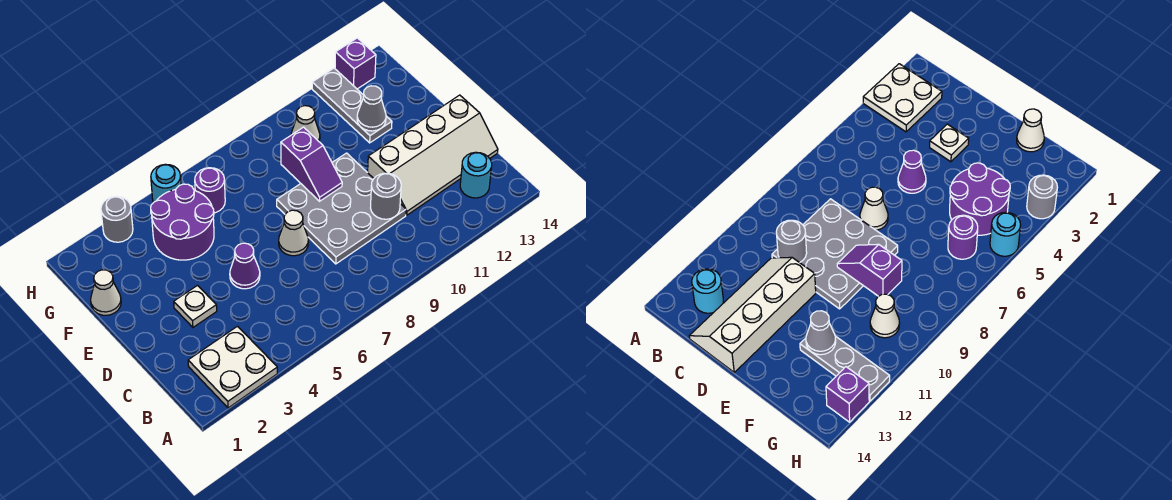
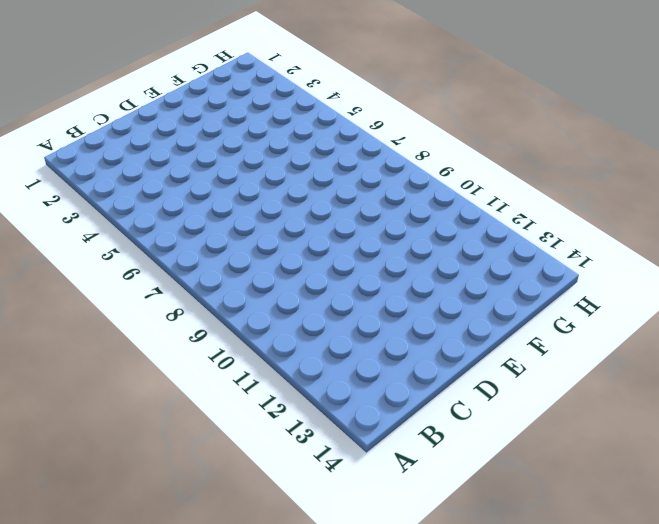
none -> white 2x2 plate [188,326,277,408]
none -> cyan 1x1 round brick [460,152,492,198]
none -> grey 3x3 plate [277,153,406,264]

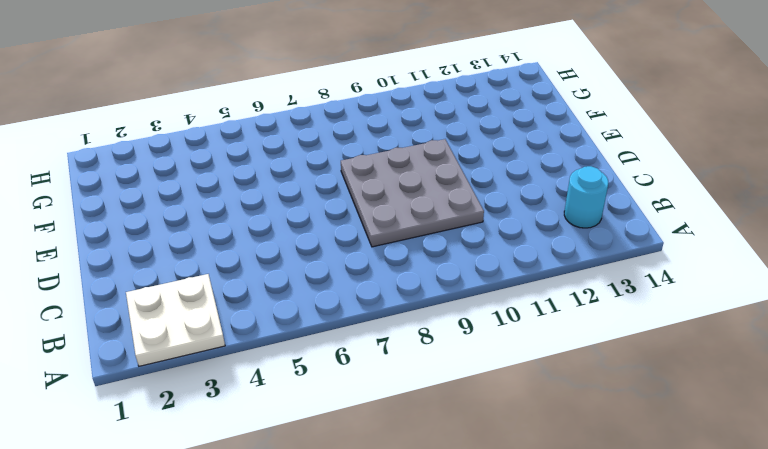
none -> white 2x4 slope [368,95,498,215]
none -> white 1x1 plate [174,286,217,327]
none -> purple 1x1 cone [230,243,260,289]

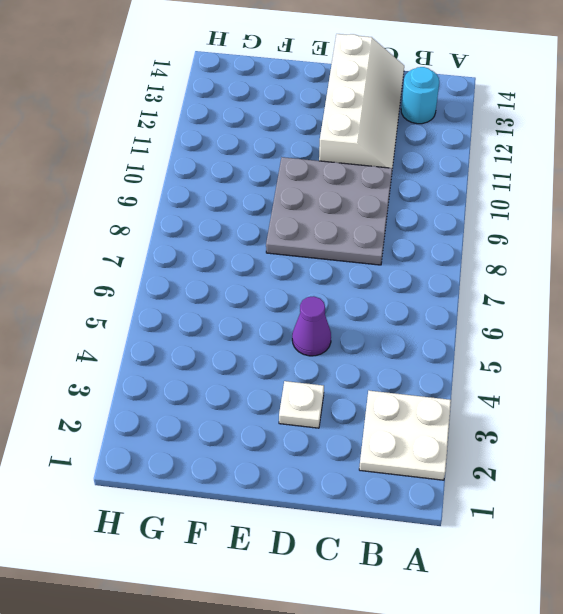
none -> white 1x1 cone [279,210,308,256]
none -> white 1x1 cone [91,270,121,315]
none -> purple 2x2 round brick [151,184,214,260]

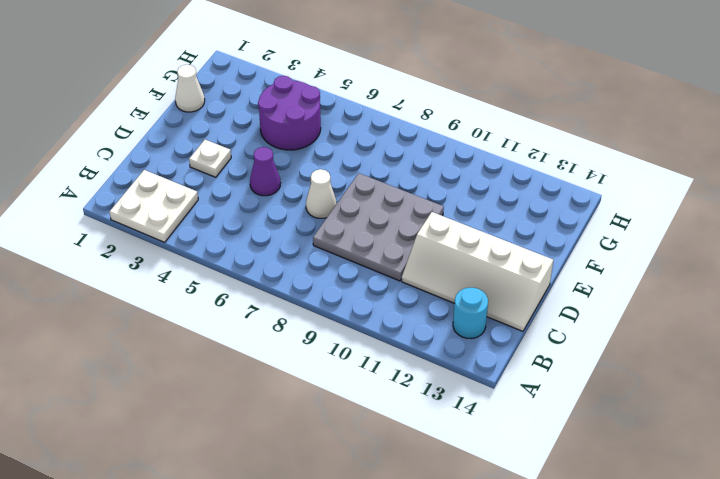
none -> grey 1x3 plate [312,68,392,143]
none -> purple 1x1 round brick [195,168,225,213]
none -> white 1x1 cone [291,106,320,142]

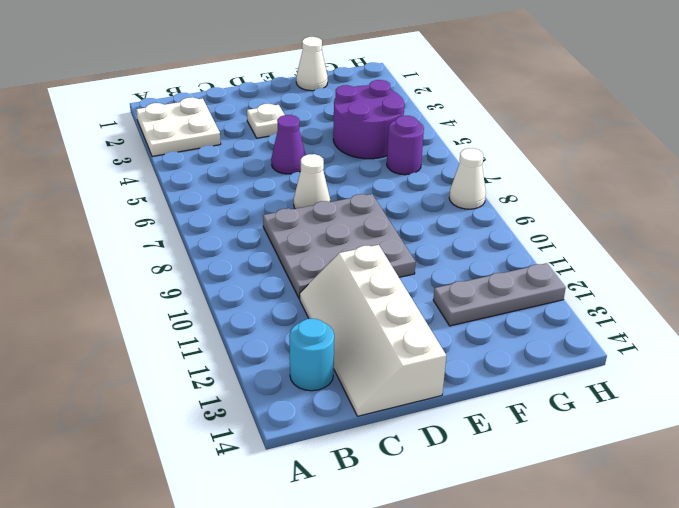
white 1x1 cone [449,148,486,209] -> white 1x1 cone moved to [291,106,320,142]
none -> grey 1x1 round brick [101,196,133,242]
none -> cyan 1x1 round brick [151,164,181,203]
none -> purple 1x1 brick [335,38,376,89]

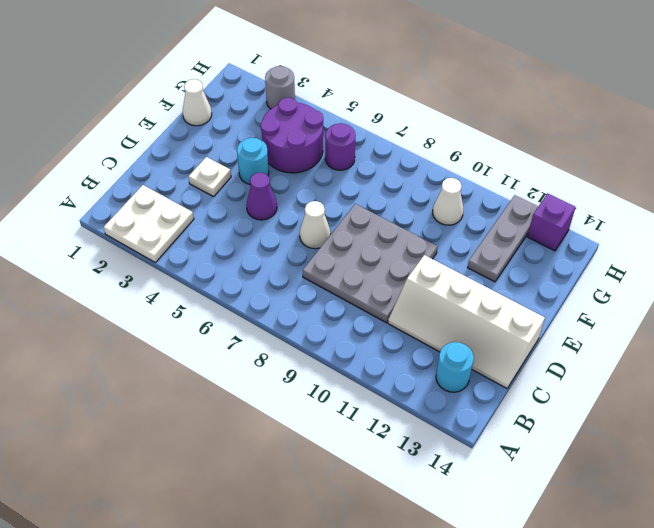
cyan 1x1 round brick [237,138,269,184] -> cyan 1x1 round brick moved to [151,164,181,203]
none -> grey 1x1 round brick [371,173,401,219]
none -> purple 1x2 slope [281,127,342,201]
none -> grey 1x1 cone [357,86,386,131]

